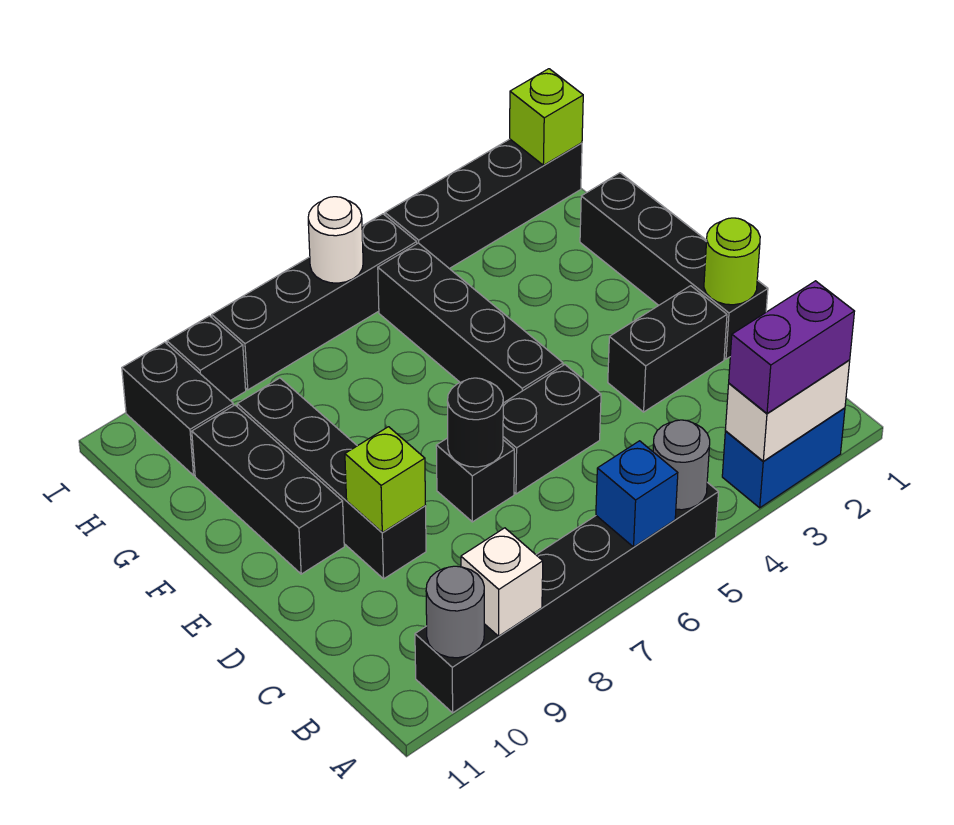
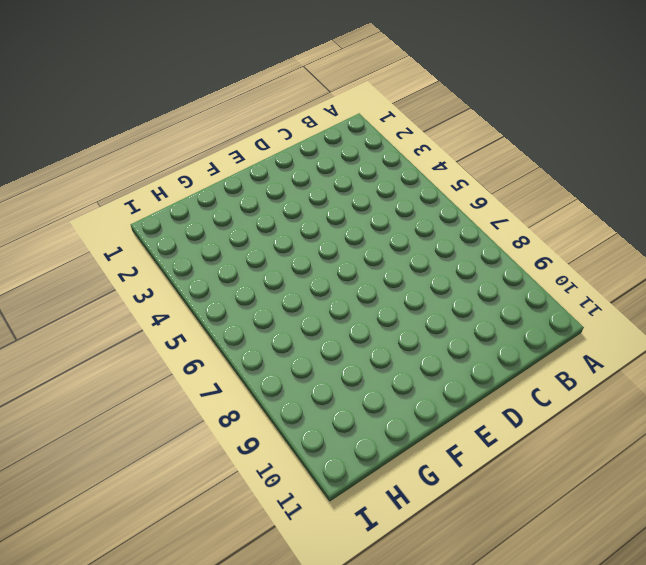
none -> blue 1x2 brick [722,408,845,508]
none -> black 1x6 brick [415,482,718,713]
none -> black 1x4 brick [580,173,768,359]

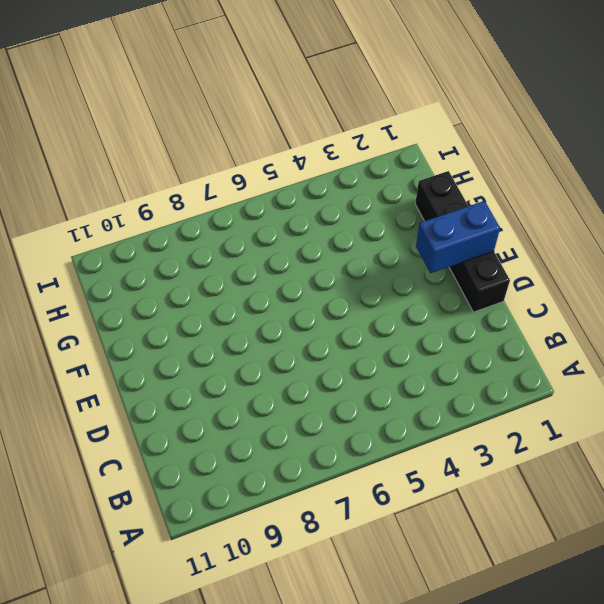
blue 1x2 brick [416,201,500,273] -> blue 1x2 brick moved to [722,408,845,508]
none -> black 1x6 brick [415,482,718,713]
none -> black 1x2 brick [608,286,727,412]
none -> black 1x2 brick [503,365,601,494]

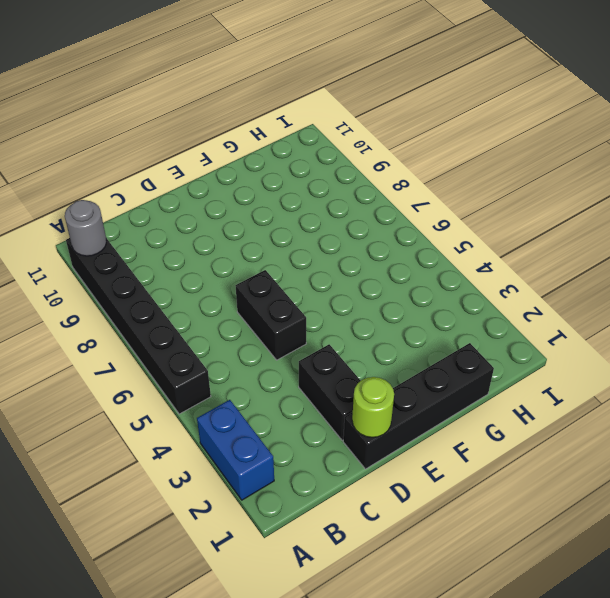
none -> black 1x1 brick [436,438,514,522]
none -> black 1x4 brick [237,378,426,579]
none -> black 1x4 brick [378,243,563,403]

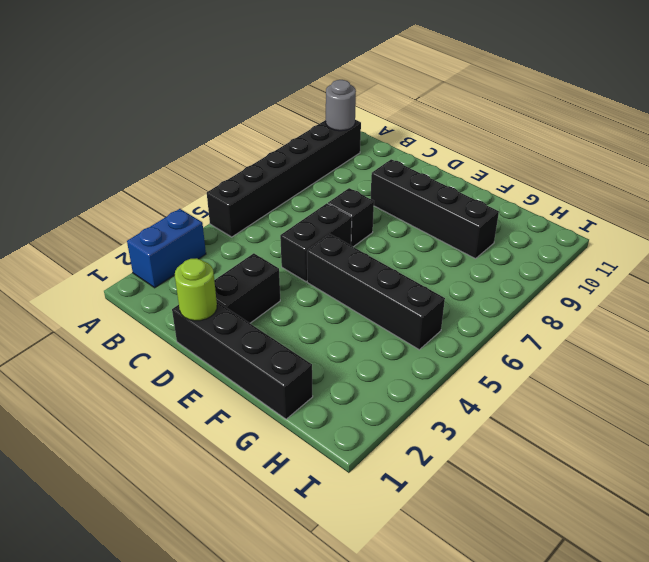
none -> black 1x3 brick [192,405,344,574]
none -> black 1x2 brick [122,342,234,475]
none -> black 1x4 brick [385,139,582,269]

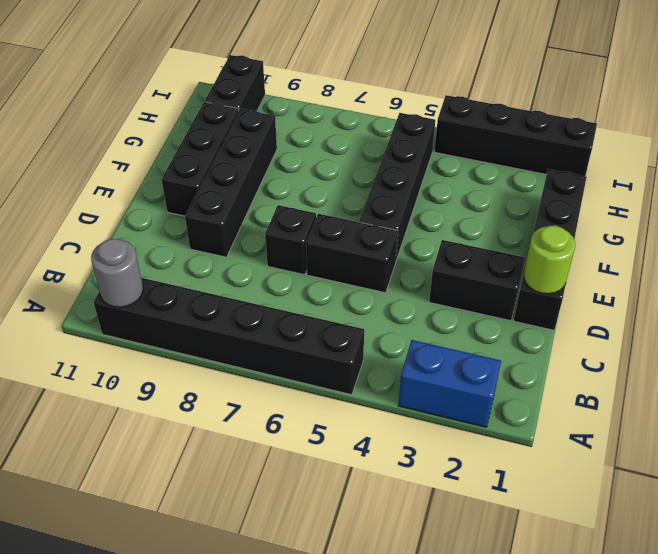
none -> black 1x4 brick [212,214,417,390]
none -> black 1x1 brick [167,316,246,401]
none -> white 1x2 brick [725,360,850,461]

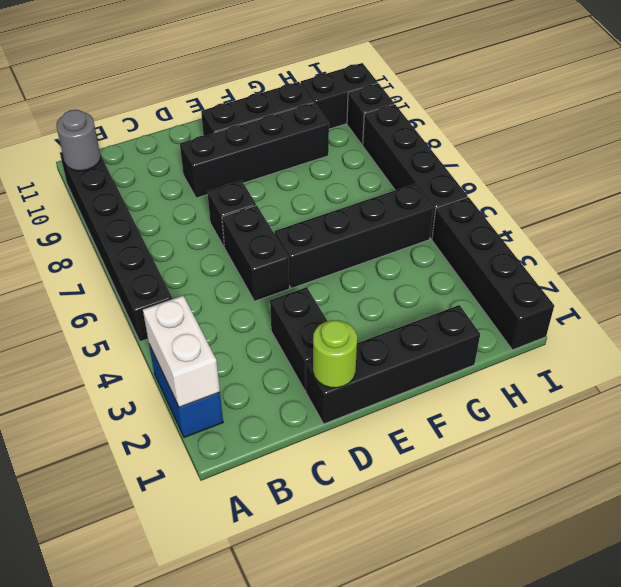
none -> grey 1x1 round brick [653,420,710,510]
none -> blue 1x1 brick [596,441,678,547]
none -> white 1x1 brick [461,528,543,636]

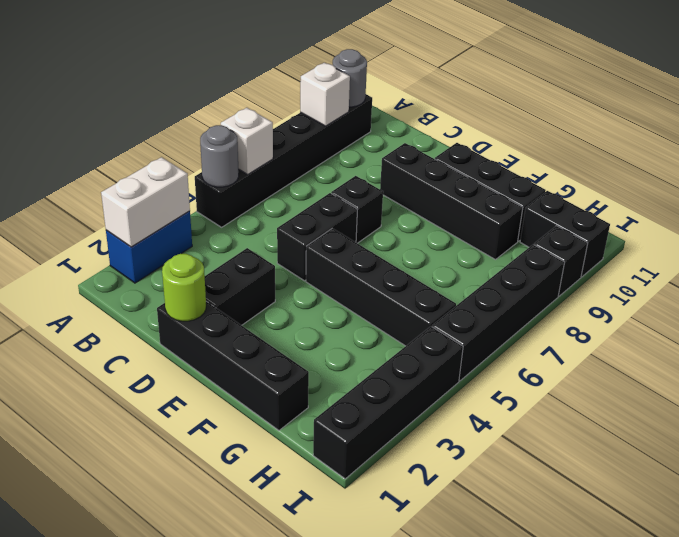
white 1x1 brick [221,108,273,174] -> blue 1x1 brick [596,441,678,547]
none -> black 1x1 round brick [447,378,503,467]
none -> lime 1x1 brick [345,427,425,532]
none -> lime 1x1 brick [510,69,583,165]

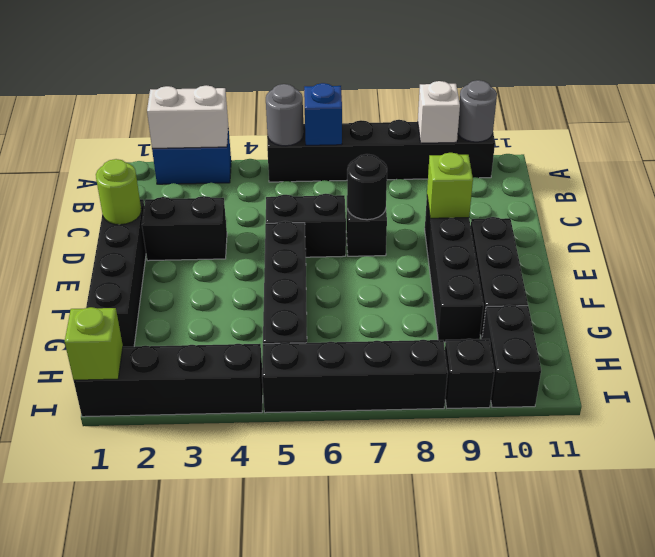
none -> white 1x1 round brick [308,197,363,283]
none -> purple 1x2 brick [729,281,855,413]

